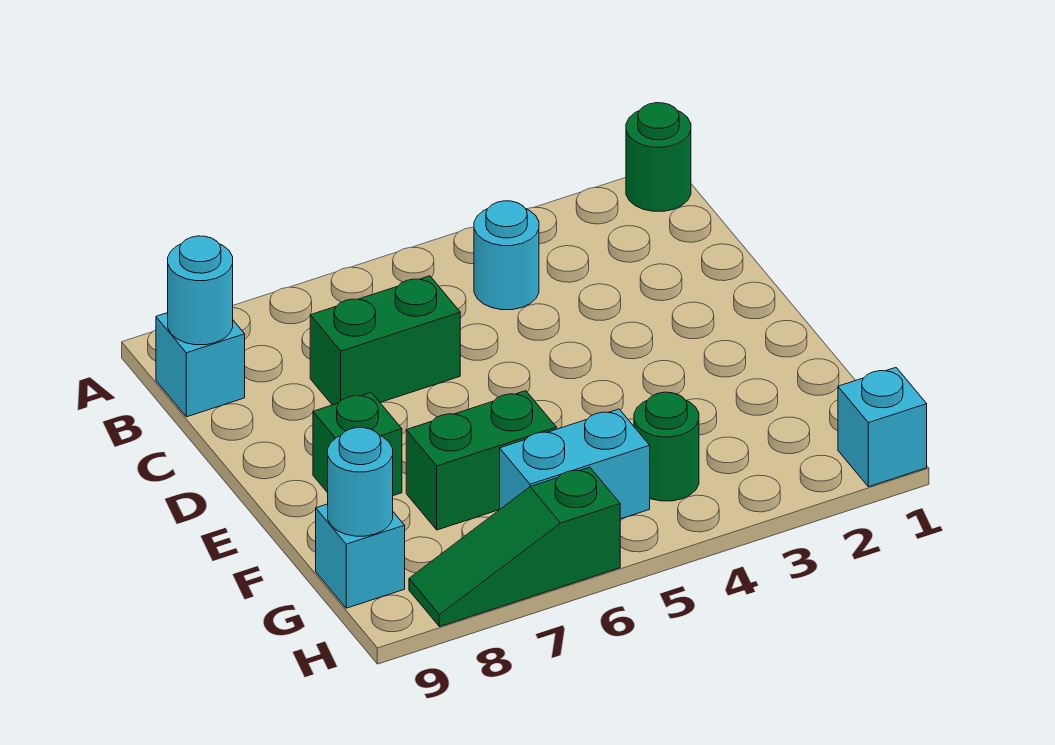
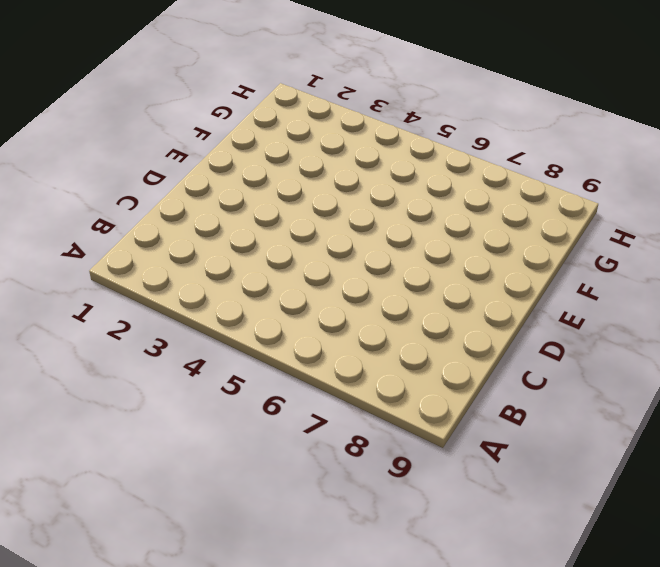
none -> green 1x1 round brick [626,103,691,211]
none -> cyan 1x1 round brick [474,201,539,310]
none -> cyan 1x1 brick [156,313,245,417]

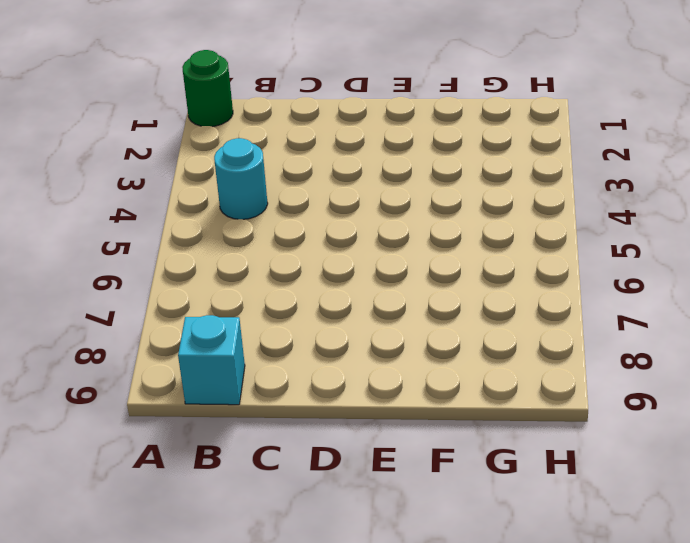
none -> green 1x2 brick [310,276,460,405]
none -> green 1x1 brick [313,392,402,496]
none -> green 1x2 brick [406,391,556,530]

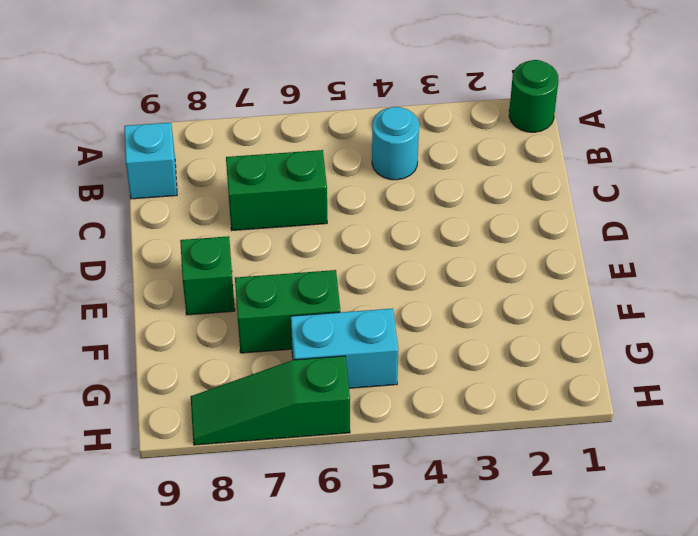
none -> green 1x1 round brick [634,392,699,501]
none -> cyan 1x1 brick [316,504,405,608]
none -> cyan 1x1 brick [838,368,927,487]

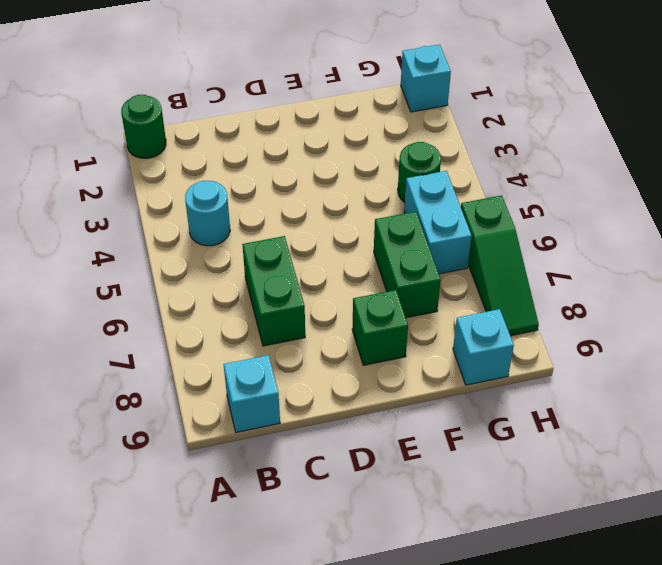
none -> cyan 1x1 round brick [168,236,233,345]
none -> cyan 1x1 round brick [328,428,393,536]

